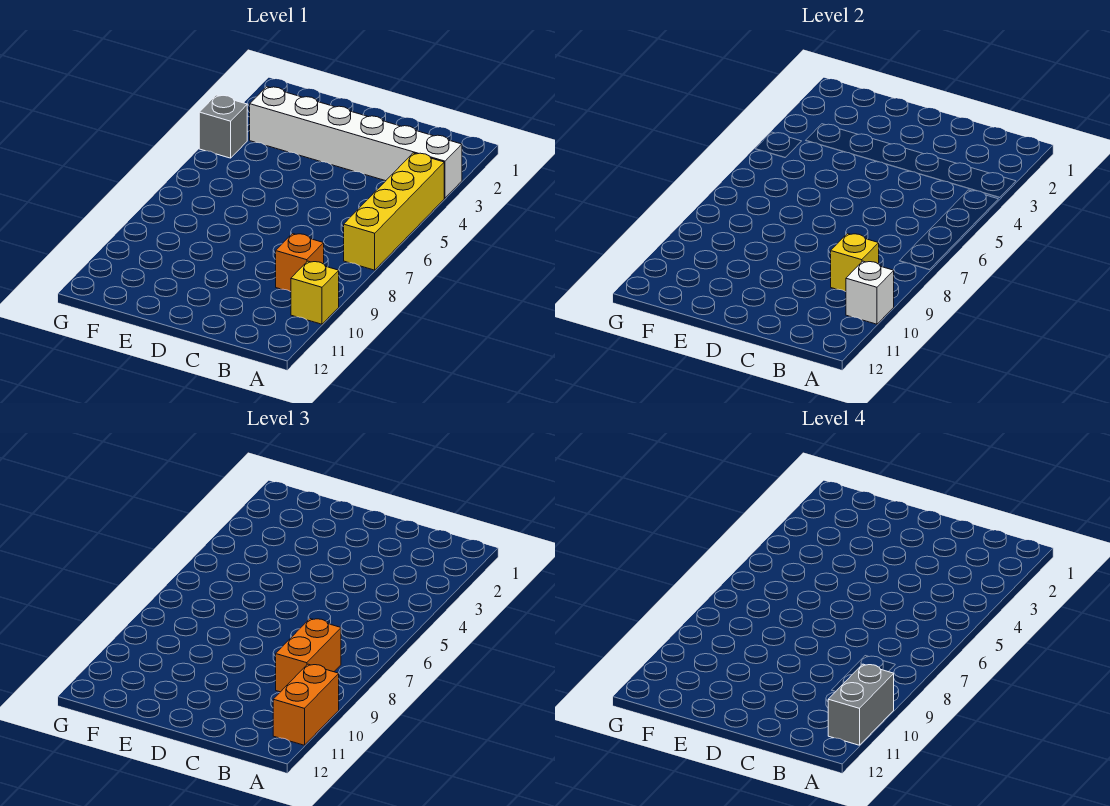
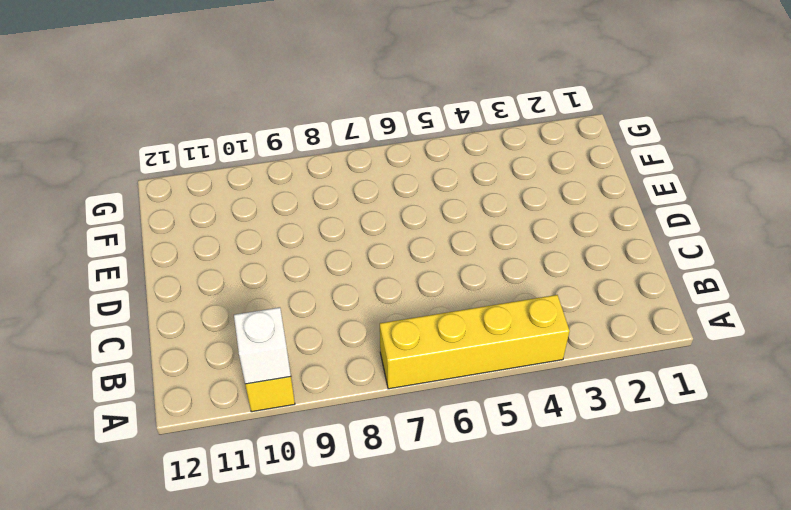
none -> white 1x6 brick [250,87,462,198]
none -> orange 1x1 brick [276,234,324,292]

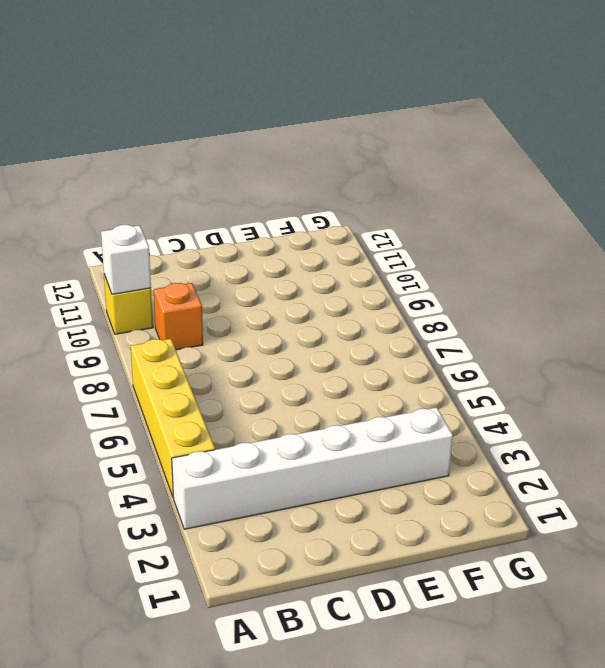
none -> grey 1x1 brick [199,95,247,158]
none -> yellow 1x1 brick [831,234,879,292]

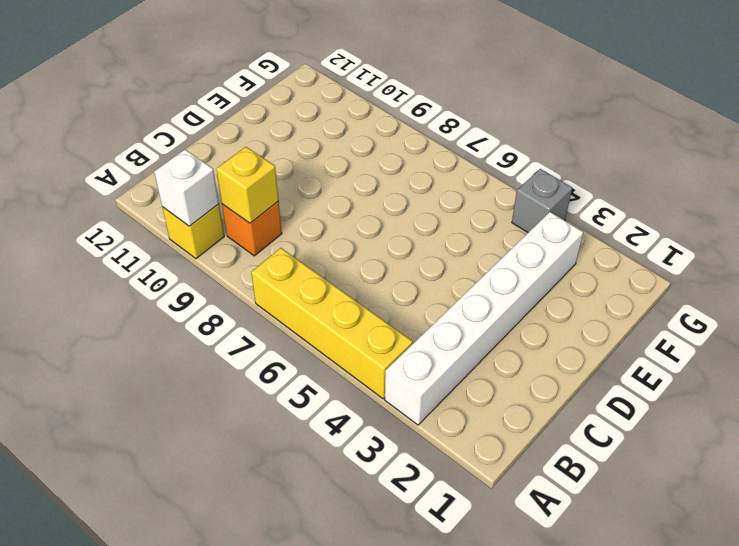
none -> orange 1x2 brick [273,664,339,745]
none -> orange 1x2 brick [276,619,341,692]

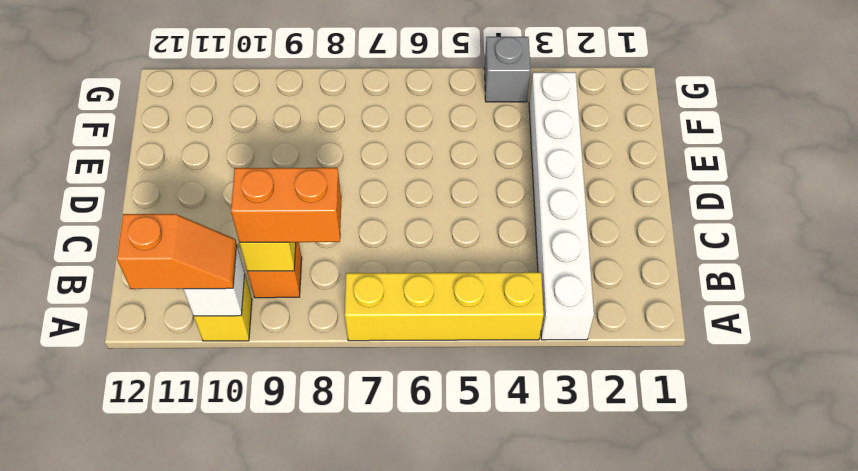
orange 1x2 slope [117,214,237,289] -> orange 1x2 brick [273,664,339,745]
none -> grey 1x2 brick [828,664,894,745]

